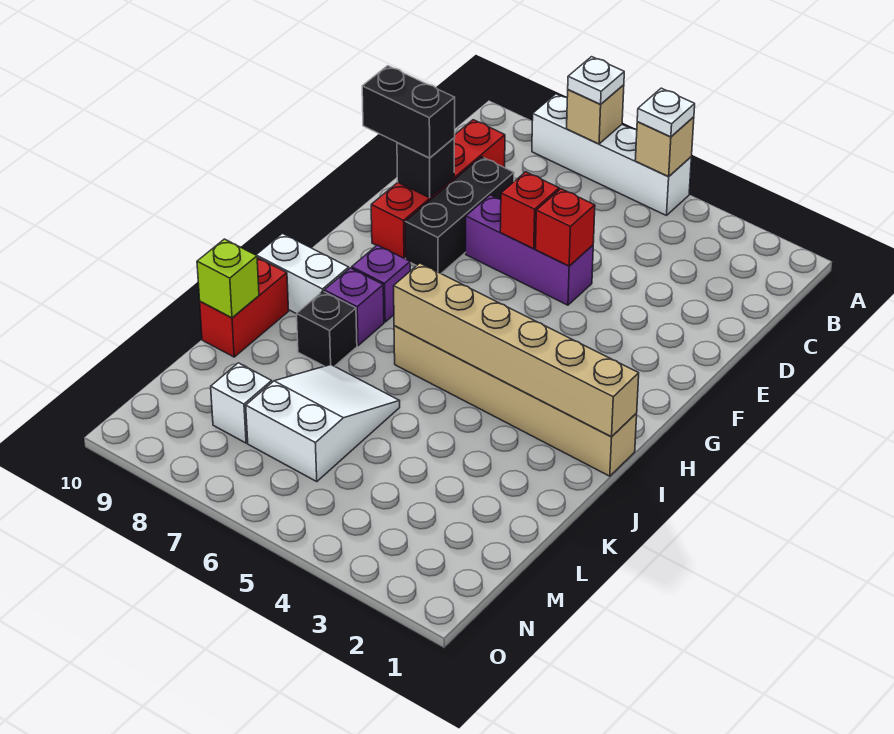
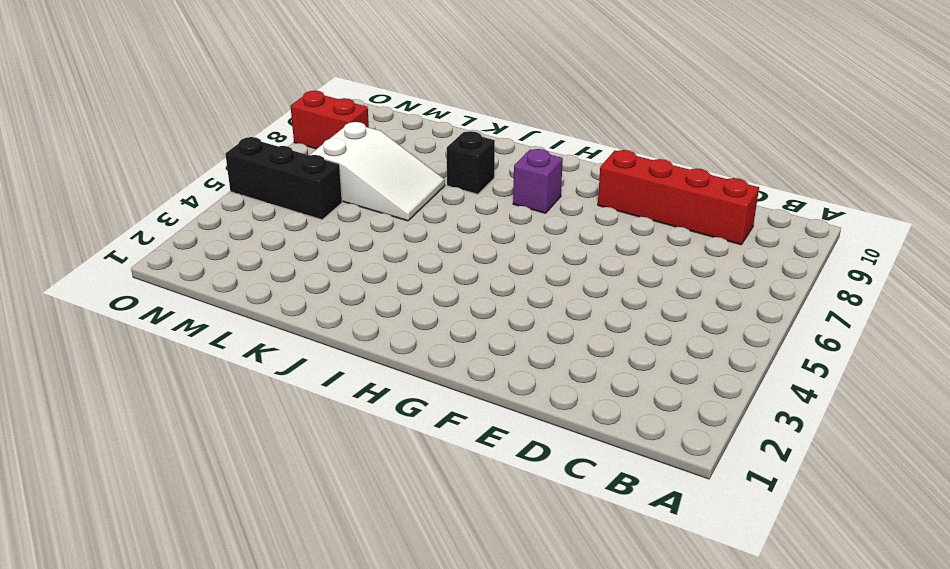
black 1x3 brick [225,137,342,220] -> black 1x3 brick moved to [405,157,514,273]
red 1x2 brick [291,91,369,149] -> red 1x2 brick moved to [200,257,289,357]
none -> white 1x4 brick [532,94,691,216]
none -> purple 1x3 brick [466,195,593,305]
none -> tan 1x6 brick [394,326,637,476]

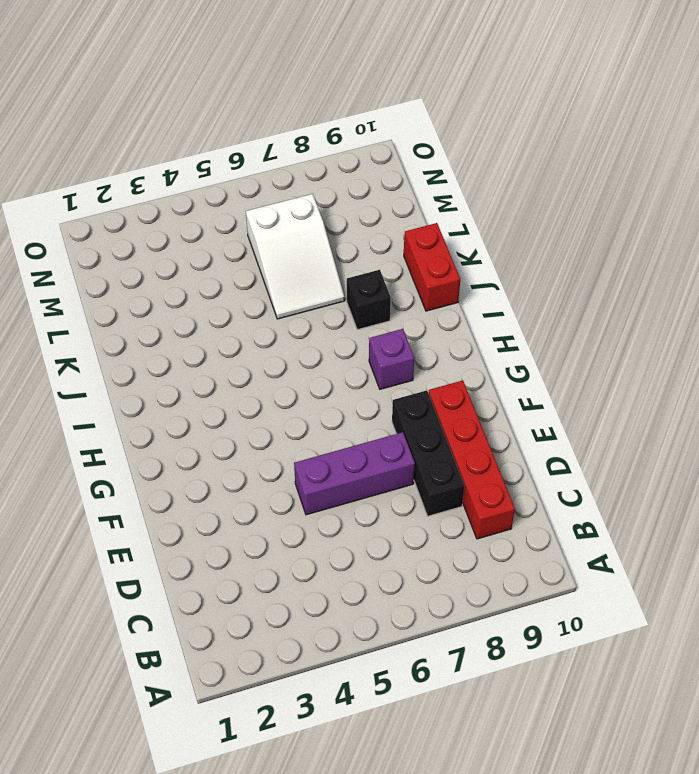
none -> white 1x4 brick [532,94,691,216]
none -> tan 1x6 brick [394,326,637,476]
none -> purple 1x1 brick [324,268,384,345]

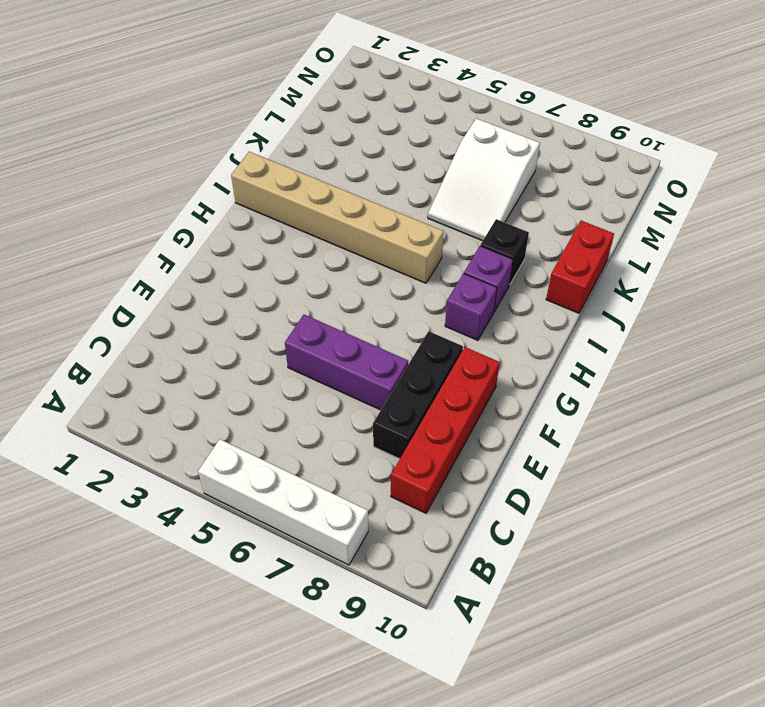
none -> white 1x2 brick [257,233,349,314]
none -> white 1x1 brick [211,363,272,443]
none -> tan 1x1 brick [635,117,694,177]

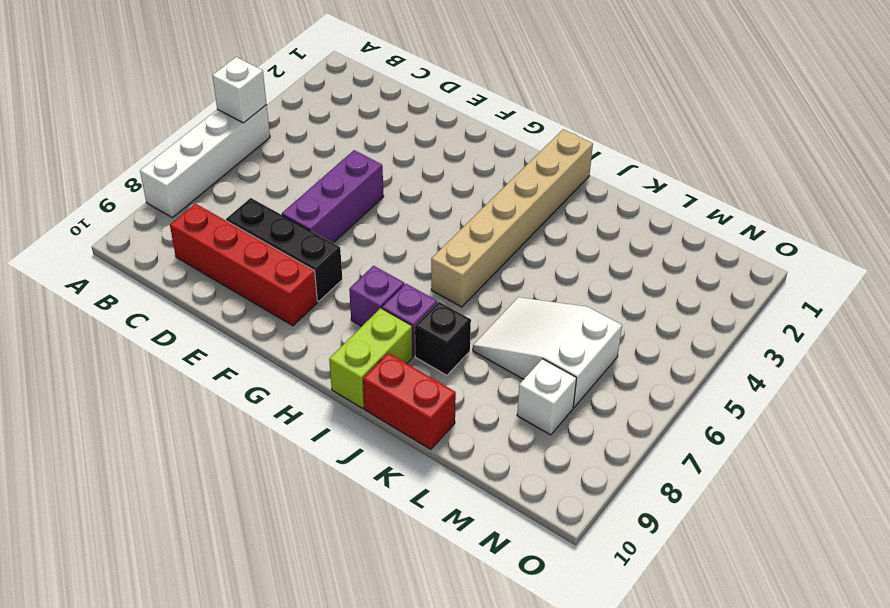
white 1x1 brick [212,57,267,123] -> tan 1x1 brick [635,117,694,177]
lime 1x2 brick [329,308,413,409] -> white 1x2 brick [257,233,349,314]
none -> tan 1x1 brick [567,85,624,144]
none -> red 1x1 brick [536,189,595,266]
none -> red 1x1 brick [500,172,559,249]

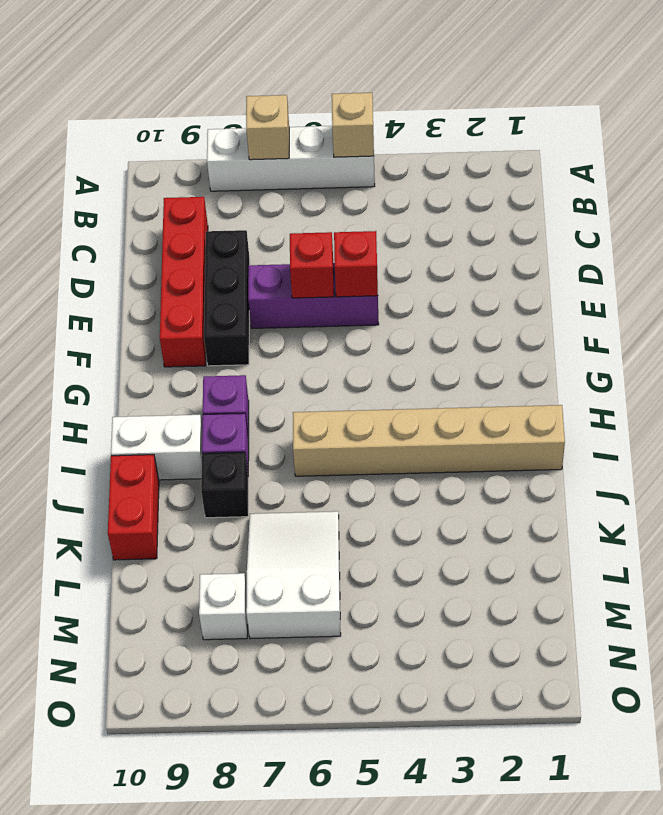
none -> black 1x1 brick [397,138,454,198]
none -> tan 1x6 brick [394,263,639,437]
none -> lime 1x1 brick [197,239,259,318]

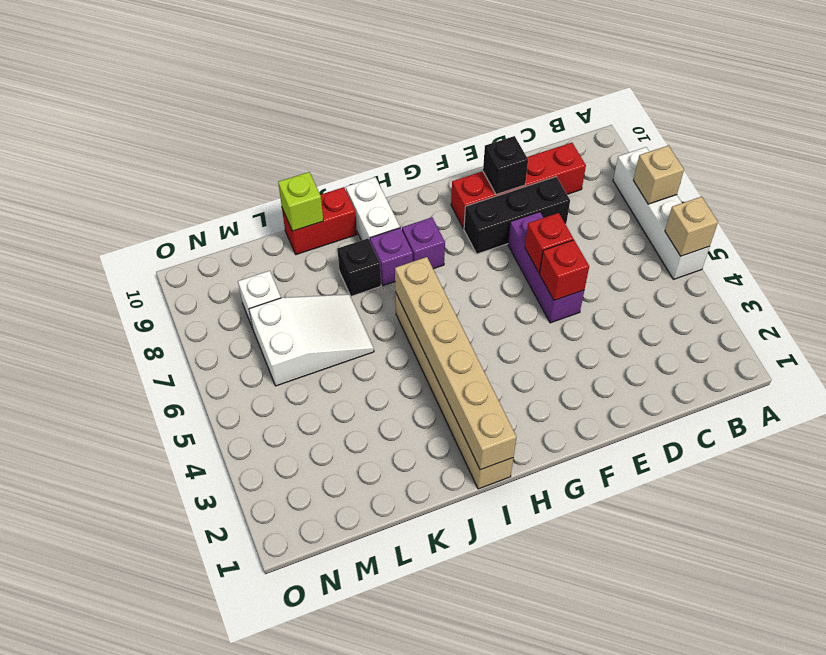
none -> white 1x1 plate [637,88,695,137]
none -> white 1x1 plate [568,57,624,104]
none -> black 1x2 brick [362,66,455,158]

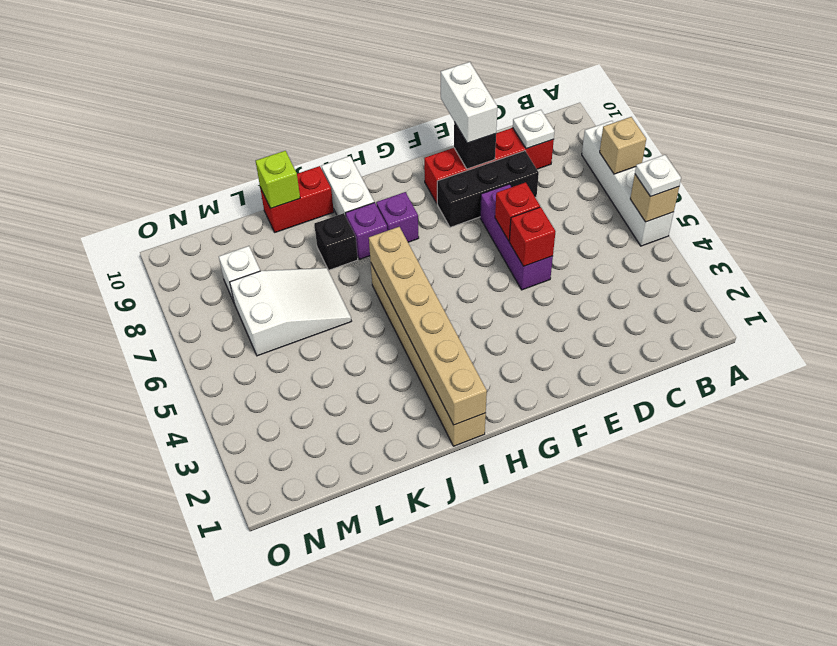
white 1x1 plate [513,110,554,149] -> white 1x1 plate moved to [568,57,624,104]
white 1x2 brick [441,62,497,143] -> black 1x2 brick [362,66,455,158]

